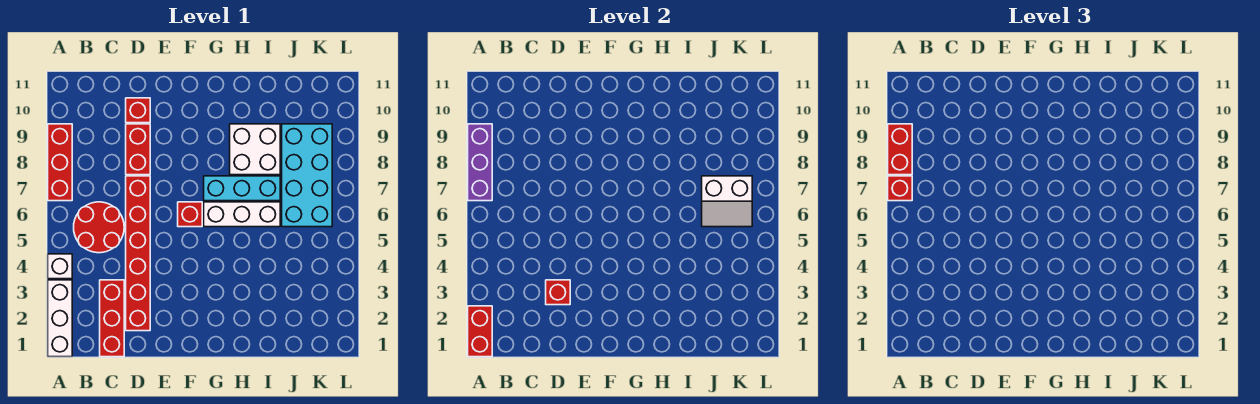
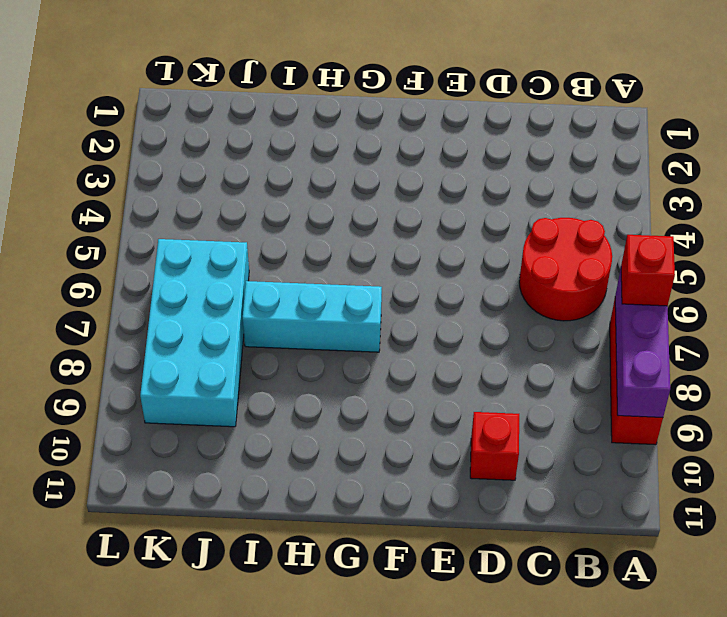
none -> white 1x3 brick [48,280,72,357]
none -> white 1x1 brick [48,254,72,279]
none -> red 1x3 brick [100,280,124,357]

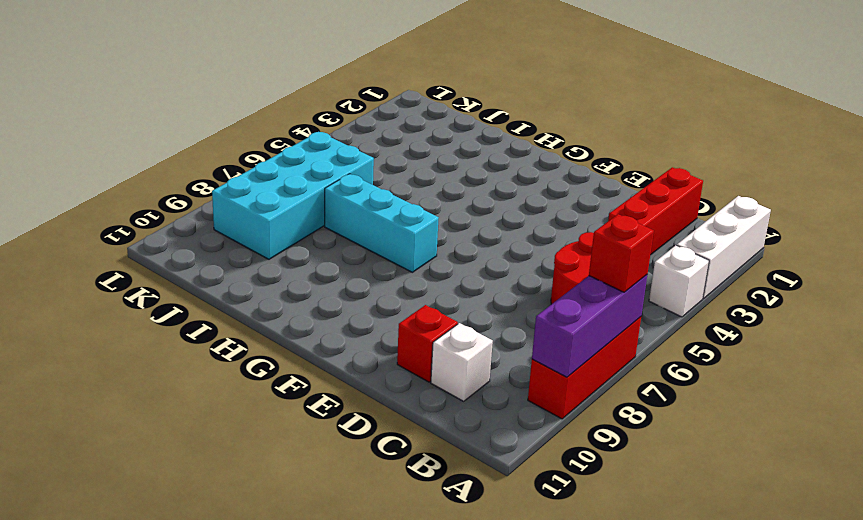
white 1x1 brick [431,323,493,401] -> none
none -> red 1x6 brick [126,176,150,331]
none -> red 1x2 brick [126,124,150,175]
none -> red 1x1 brick [178,202,202,227]

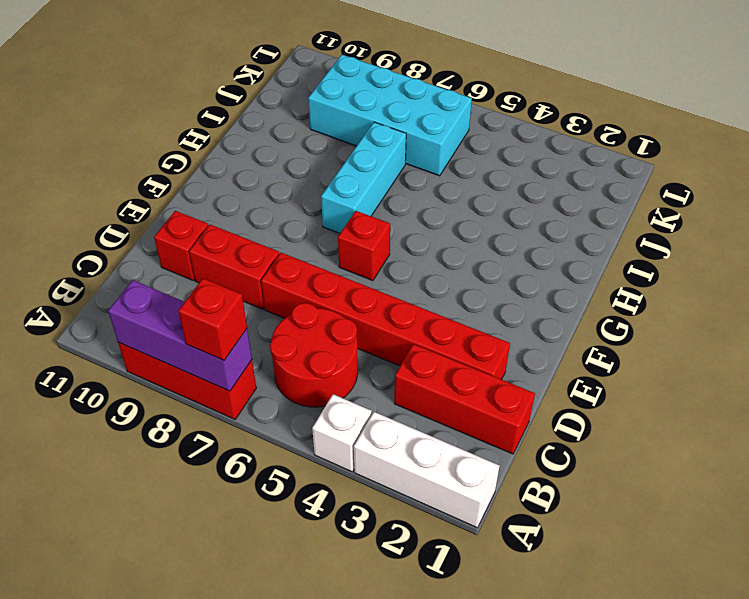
none -> white 1x3 brick [204,202,280,227]
none -> white 2x2 brick [230,124,280,175]
none -> red 1x2 brick [468,306,492,357]

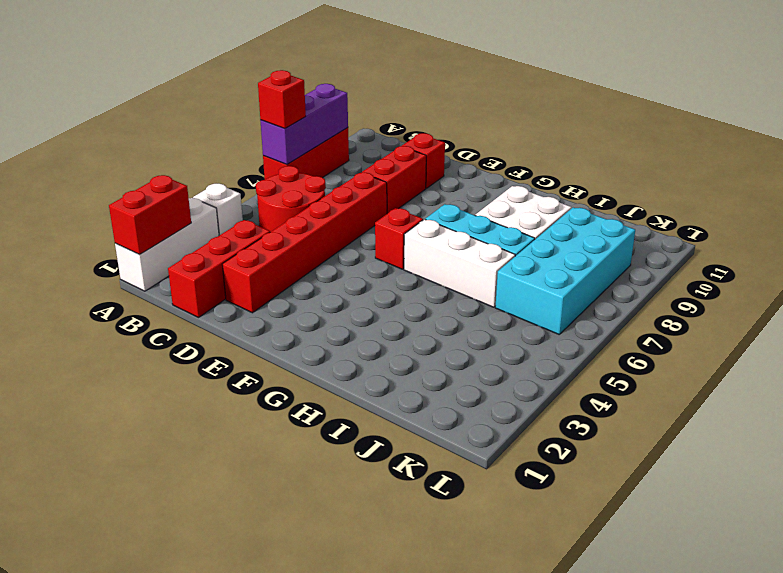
none -> red 1x1 brick [546,280,570,305]
none -> white 2x2 slope [702,176,752,227]
none -> red 1x2 brick [888,124,912,175]

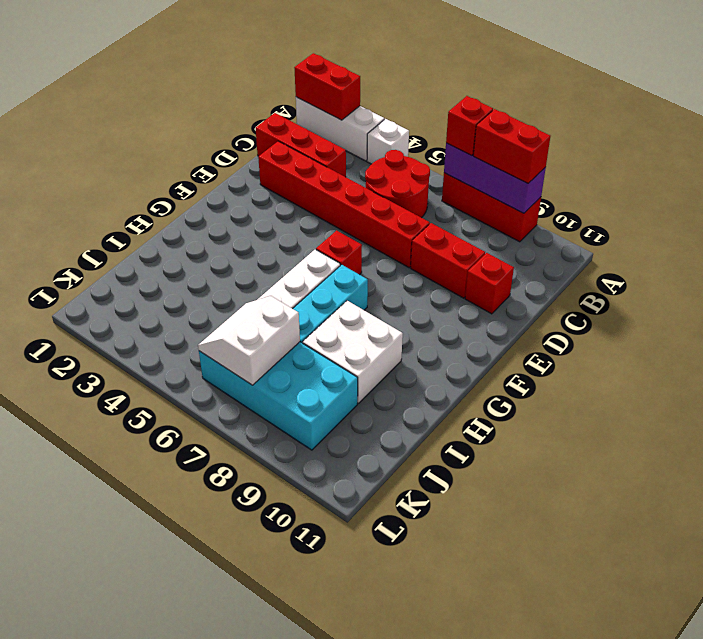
none -> red 1x1 brick [546,280,570,305]

